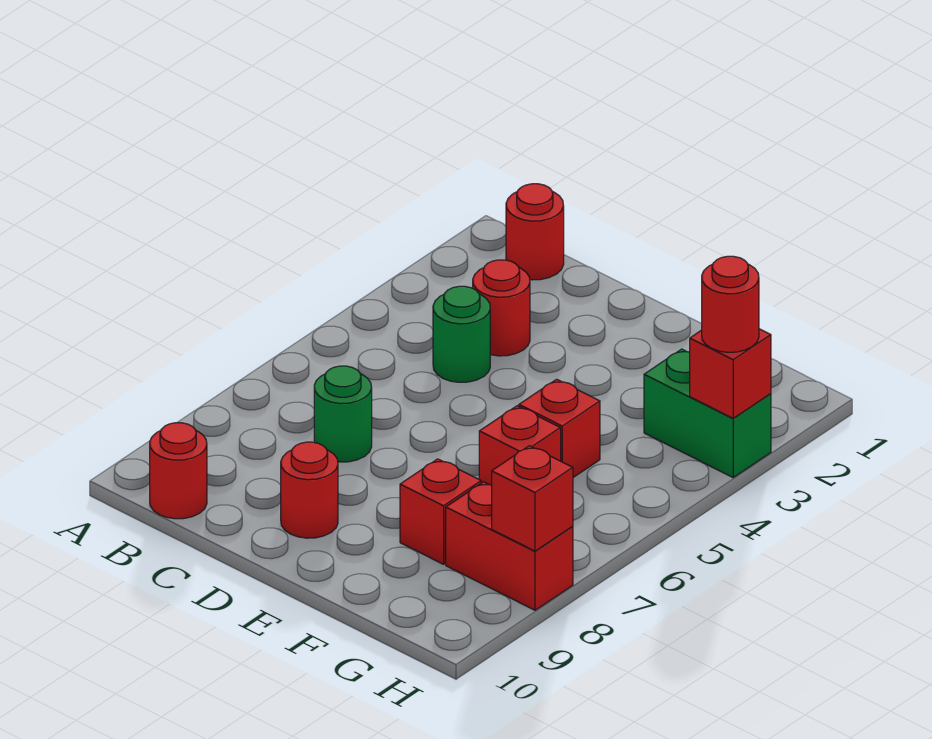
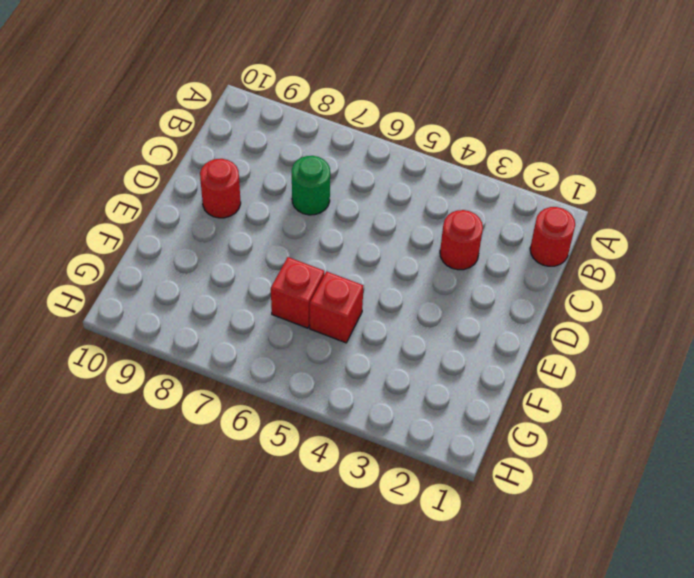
none -> red 1x1 round brick [150,423,207,519]
none -> green 1x1 round brick [433,286,490,382]
none -> red 1x1 brick [400,459,481,564]

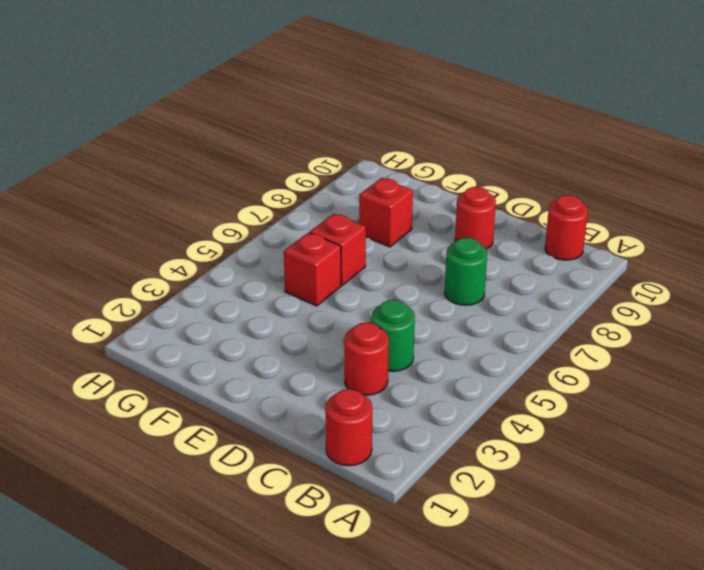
none -> green 1x2 brick [644,349,771,477]
none -> red 1x2 brick [446,482,573,610]
none -> red 1x1 brick [690,329,771,418]

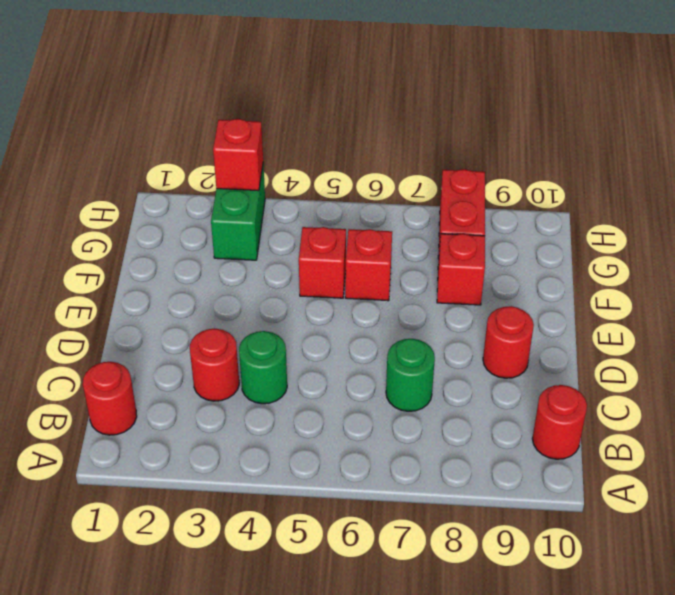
none -> red 1x1 brick [492,446,573,551]
none -> red 1x1 round brick [702,256,759,352]

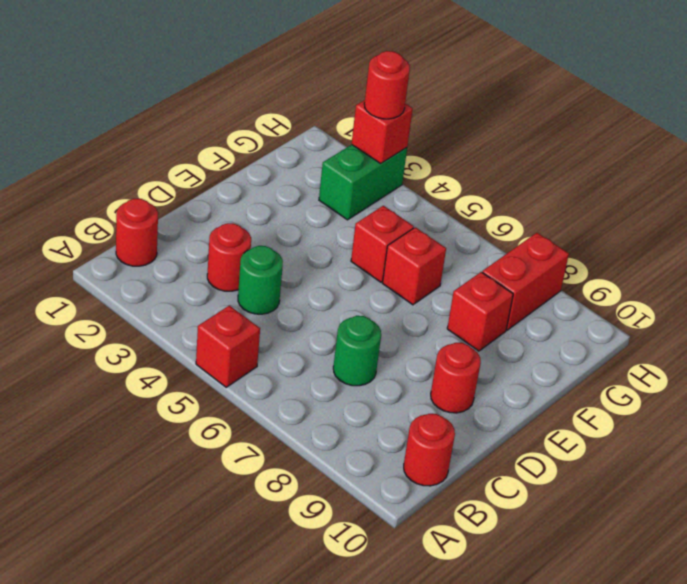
red 1x1 brick [196,306,260,387] -> red 1x1 brick moved to [492,446,573,551]

